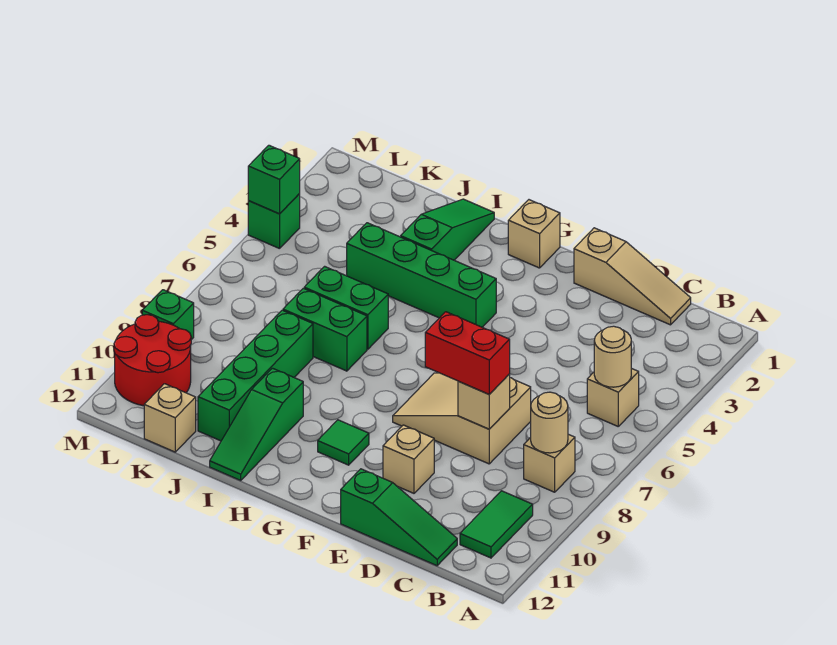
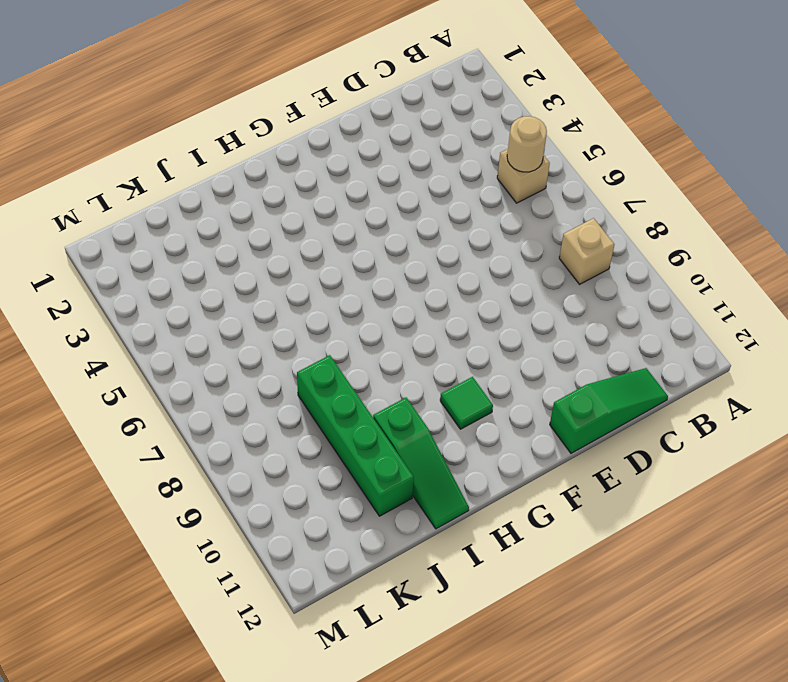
none -> green 1x2 tile [460,491,533,558]
none -> tan 1x3 slope [574,228,691,325]
none -> tan 2x3 slope [393,373,531,464]

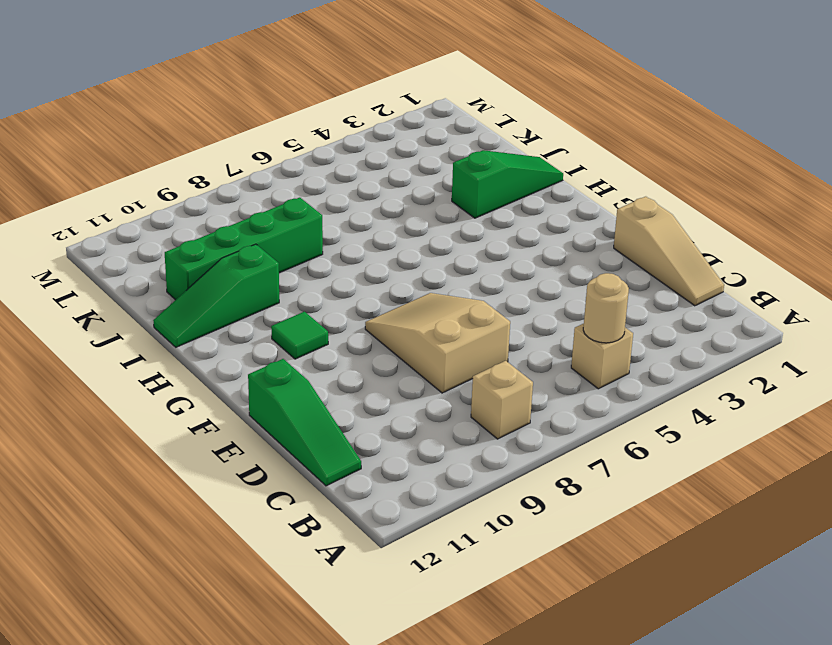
none -> green 1x2 tile [460,491,533,558]
none -> tan 1x1 brick [383,425,434,493]
none -> tan 1x1 brick [508,200,560,268]

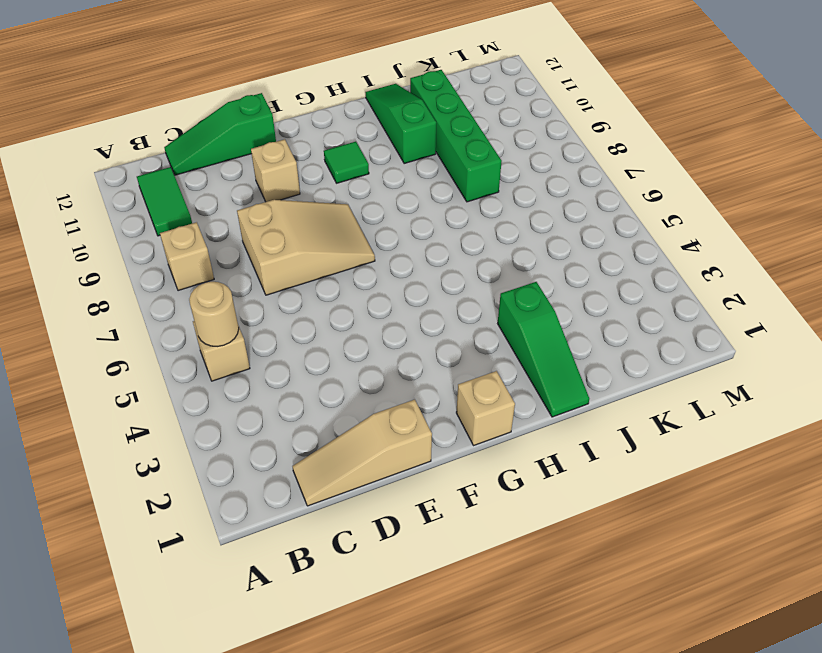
none -> green 1x4 brick [347,223,496,327]
none -> green 1x2 brick [304,266,388,349]
none -> green 1x2 brick [283,288,367,371]

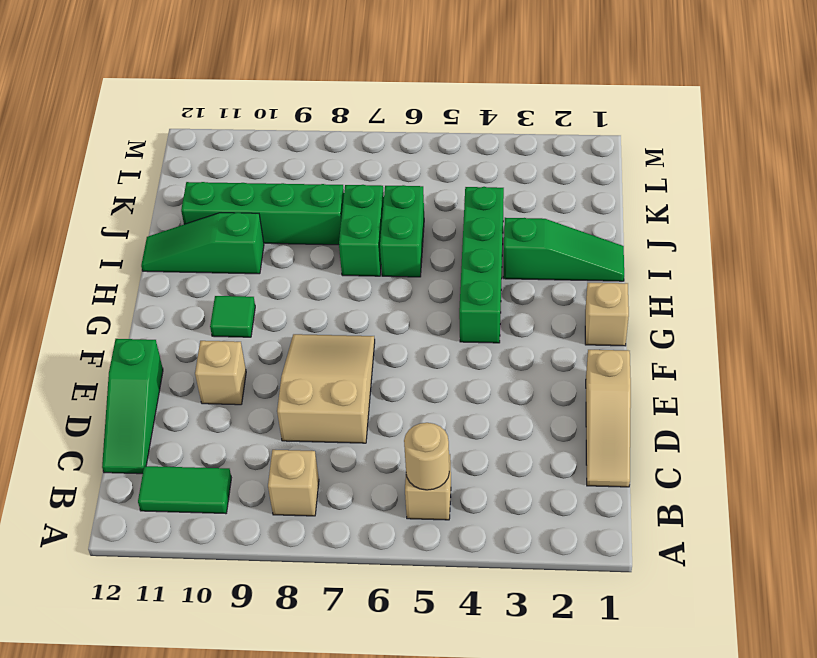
none -> tan 1x1 brick [144,384,196,452]
none -> red 2x2 round brick [114,315,191,406]
none -> green 1x1 brick [248,194,300,249]

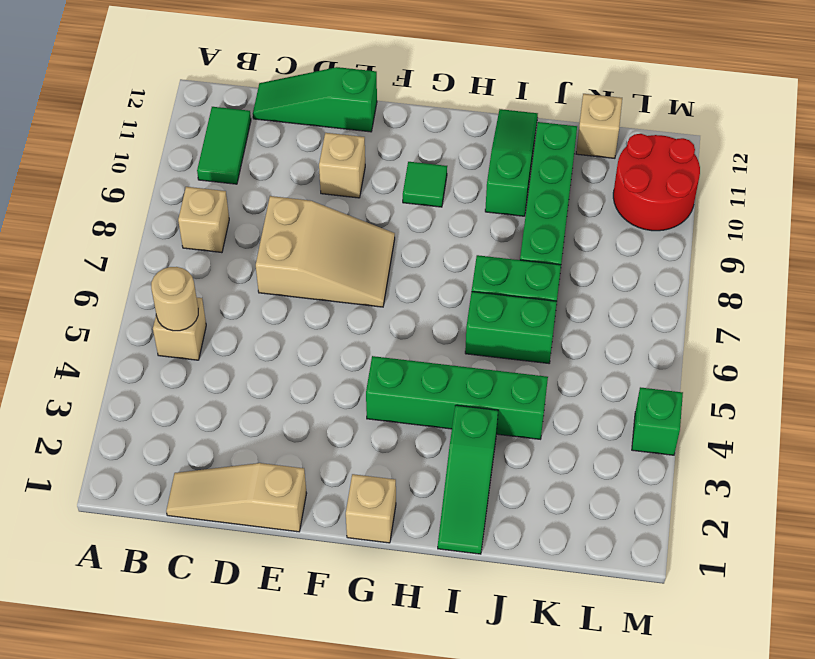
none -> green 1x1 brick [142,290,194,340]
none -> tan 1x1 round brick [531,392,568,453]
none -> tan 1x1 brick [458,374,510,429]

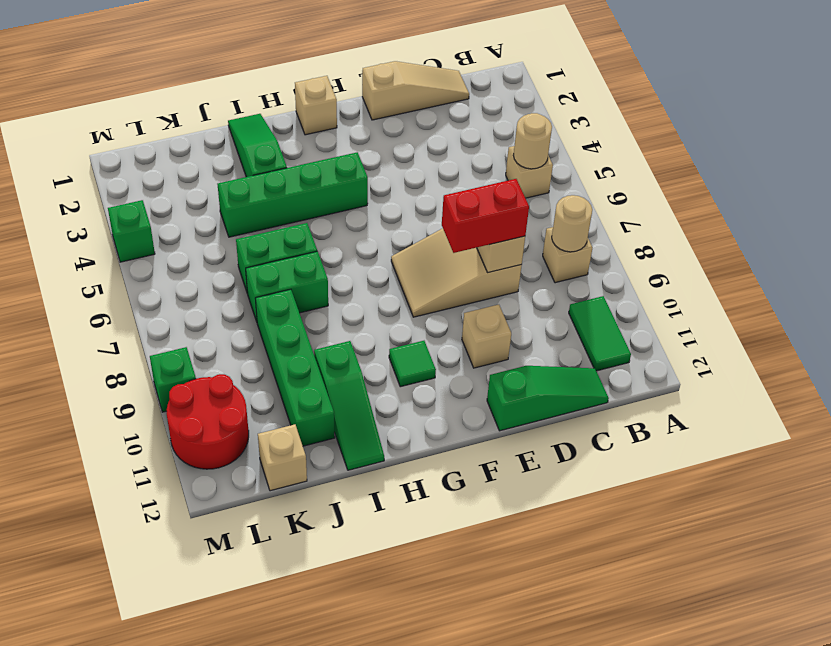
none -> green 1x1 brick [248,145,300,214]

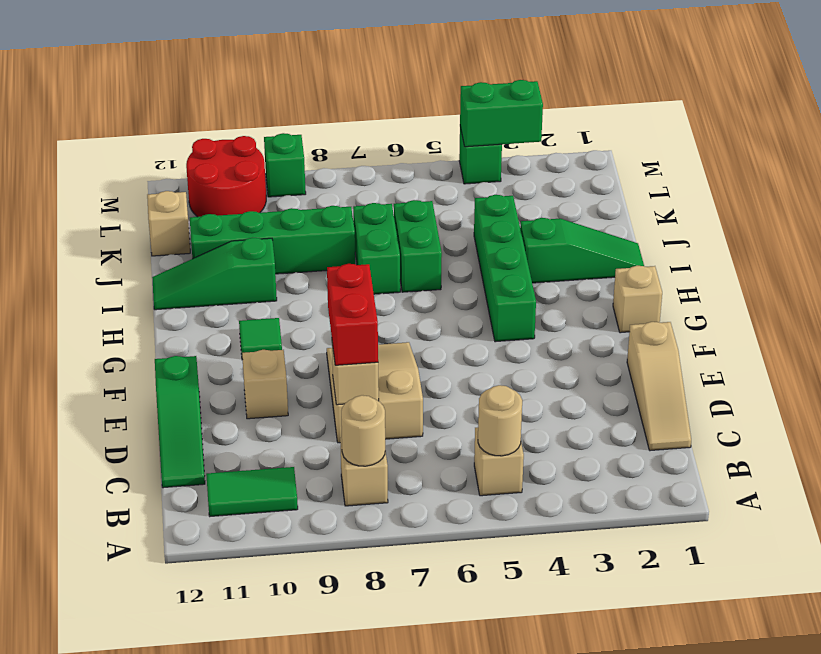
green 1x2 brick [460,80,543,147] -> green 1x1 brick [248,145,300,214]

